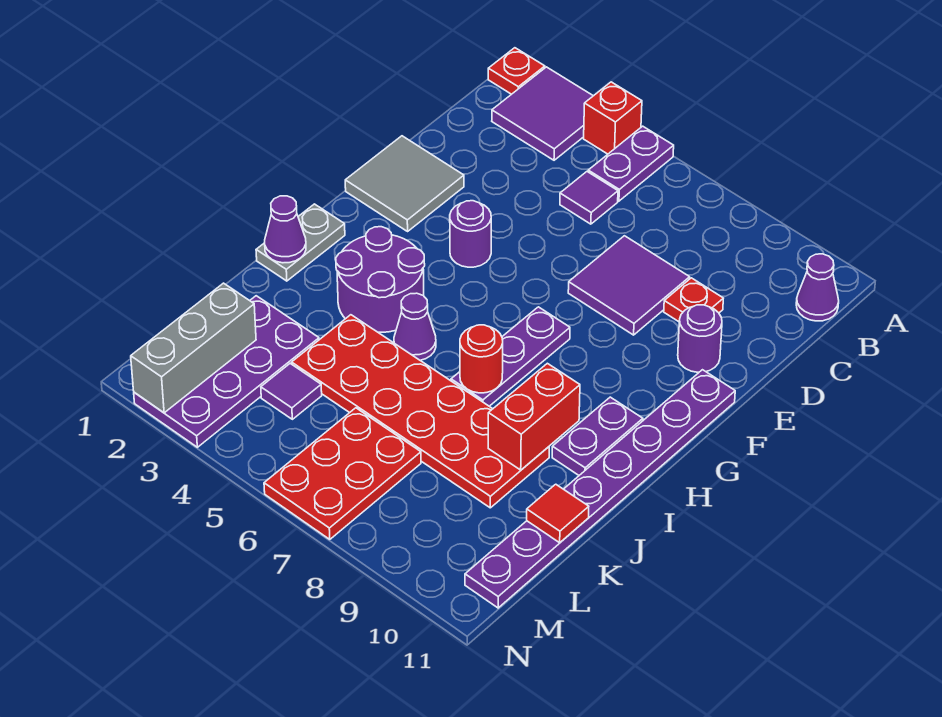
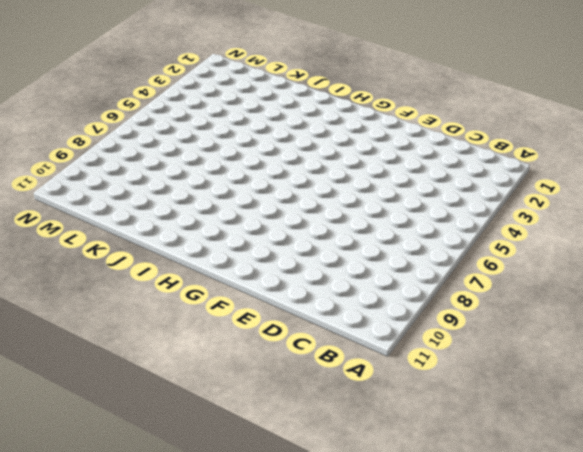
none -> red 1x1 plate [488,48,545,94]
none -> purple 2x2 tile [492,67,593,160]
none -> red 1x1 brick [584,82,642,154]

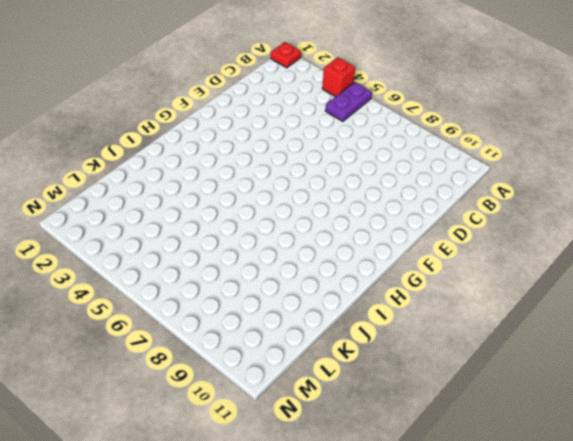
none -> purple 2x2 tile [492,67,593,160]
none -> purple 1x1 cone [796,254,839,321]
none -> purple 1x1 tile [560,172,618,224]

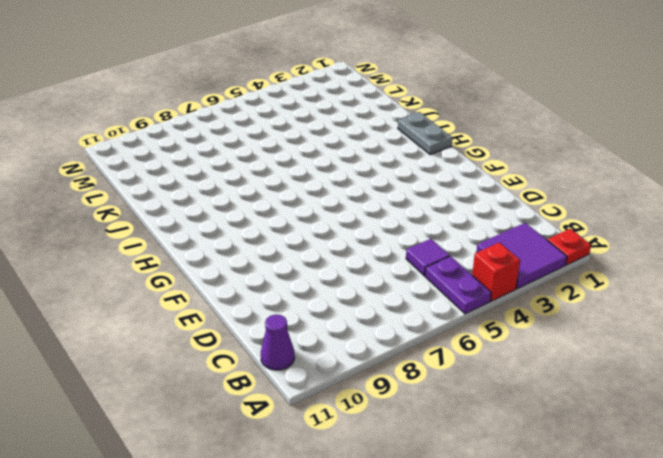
none -> purple 2x2 tile [568,236,690,335]
none -> red 1x1 plate [664,278,723,322]
none -> grey 2x2 tile [345,136,464,231]

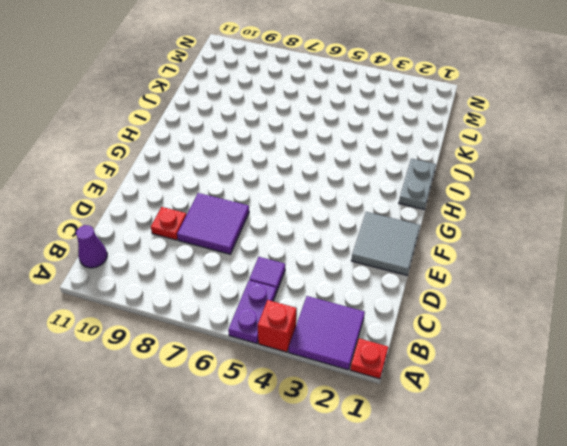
none -> purple 1x1 round brick [678,305,722,372]
none -> purple 1x1 round brick [450,201,491,267]
none -> purple 1x8 plate [465,370,735,608]

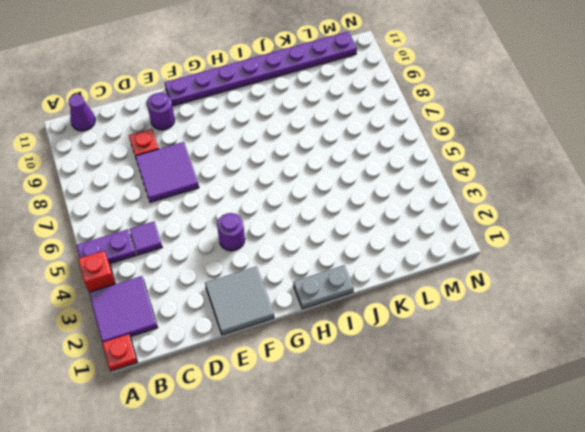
none -> purple 1x3 plate [451,307,570,406]
none -> purple 2x2 round brick [336,227,425,332]
none -> purple 1x2 plate [552,397,643,475]

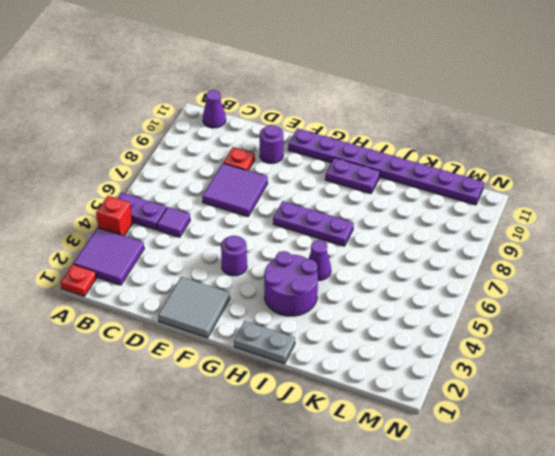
none -> red 2x6 plate [292,315,549,508]
none -> purple 2x4 plate [134,296,319,447]
none -> purple 1x1 tile [261,363,322,419]

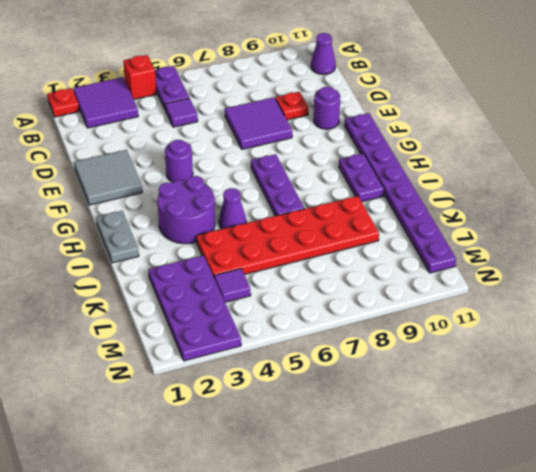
none -> red 2x3 plate [264,408,421,539]
none -> purple 1x1 cone [265,196,306,263]
none -> red 1x1 round brick [460,325,503,393]

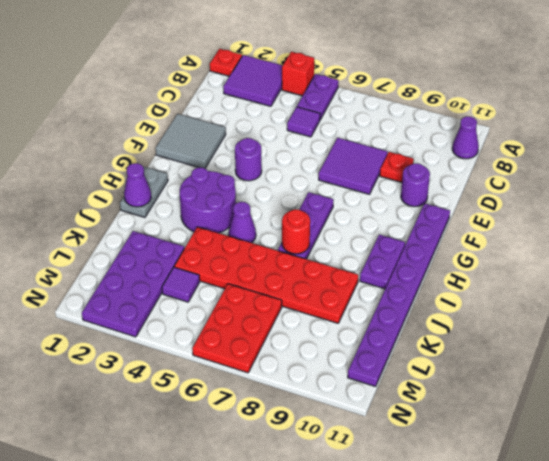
none -> red 1x2 brick [488,363,580,470]
none -> red 1x1 tile [527,484,589,543]
none -> grey 1x3 brick [131,283,256,413]

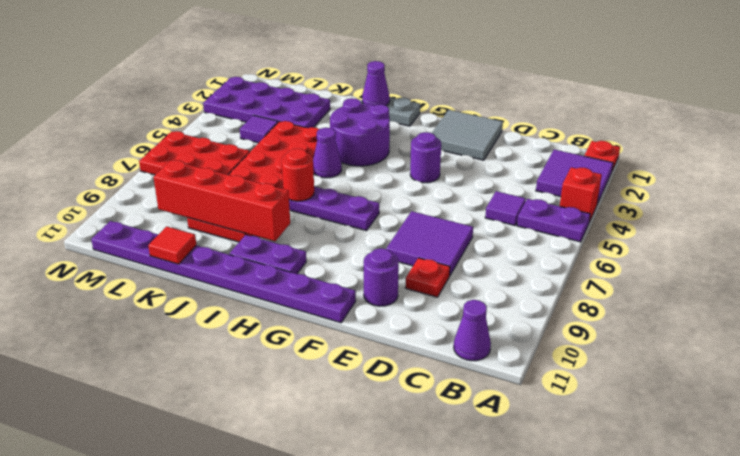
red 1x4 brick [154,160,290,241] -> red 1x2 brick [488,363,580,470]
none -> grey 1x3 brick [131,283,256,413]

